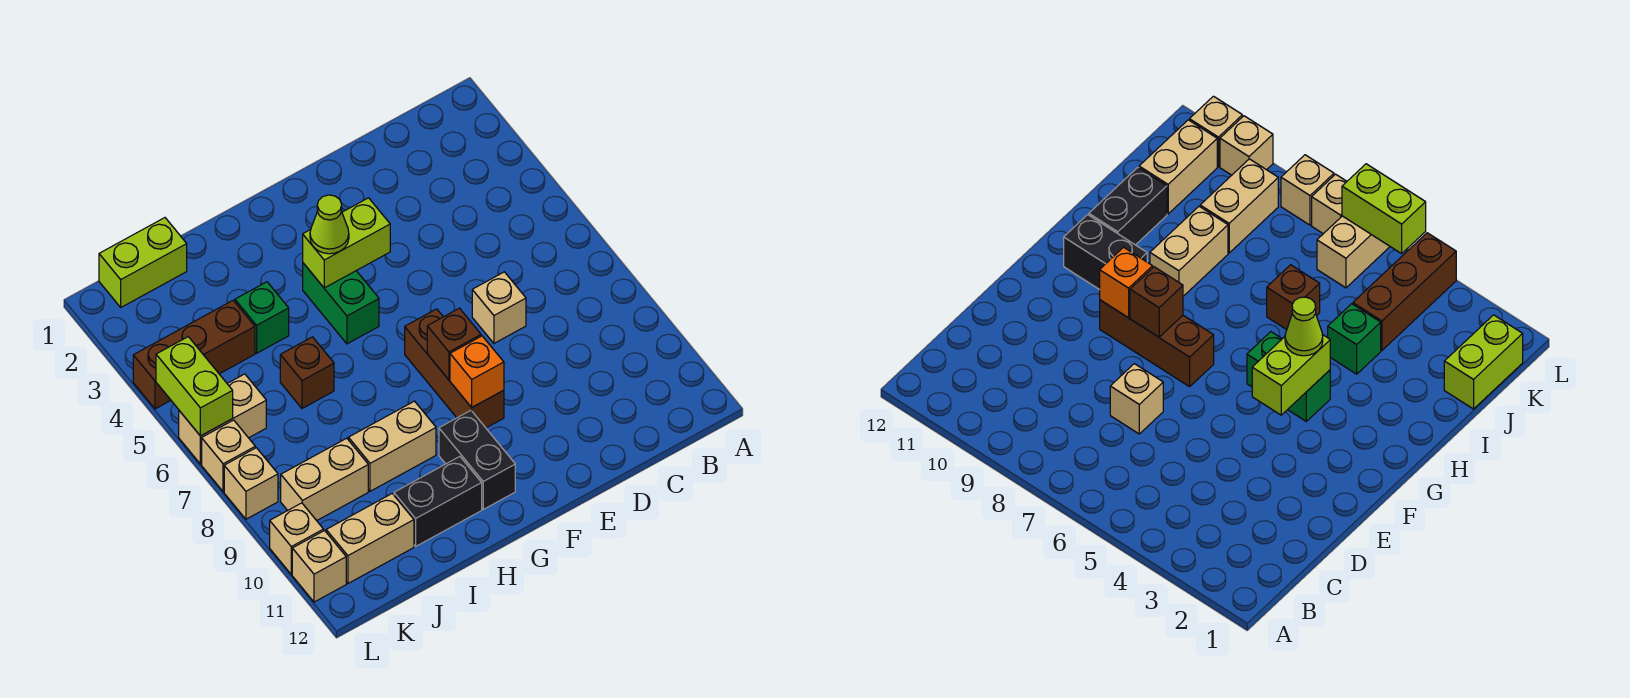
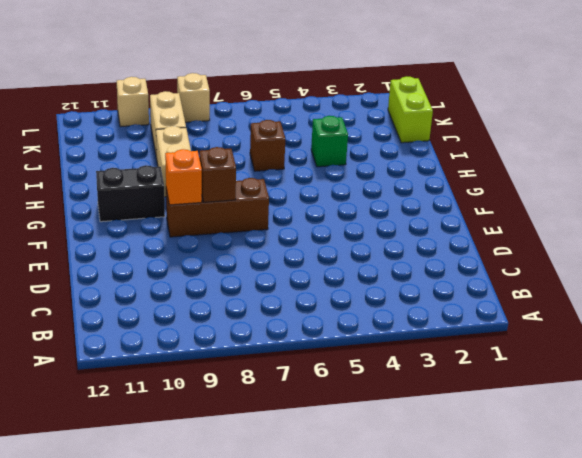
none -> tan 1x1 brick [472,272,526,343]
none -> green 1x2 brick [303,263,379,344]
none -> black 1x2 brick [394,457,482,546]

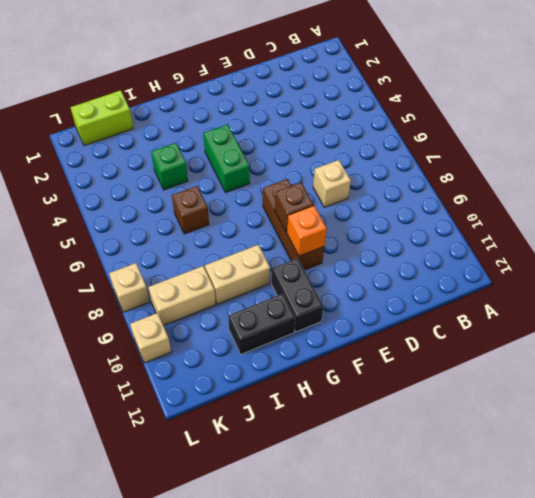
none -> brown 1x3 brick [133,300,255,409]
none -> tan 1x2 brick [326,494,414,583]
none -> tan 1x2 brick [179,374,266,464]

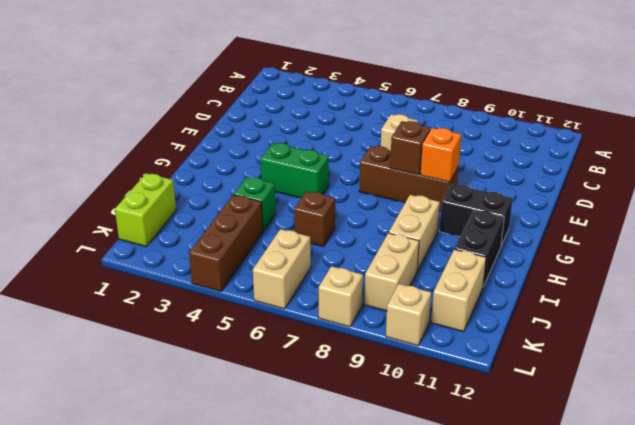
none -> tan 1x1 brick [202,420,255,492]
none -> tan 1x1 brick [292,531,346,602]
none -> lime 1x2 brick [303,198,390,288]

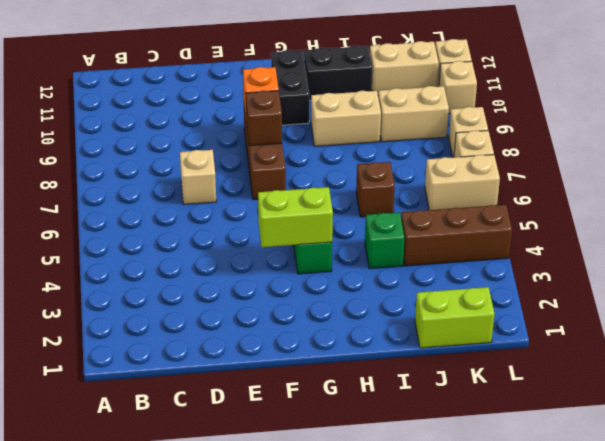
none -> lime 1x2 brick [156,337,233,436]
none -> lime 1x1 cone [310,195,349,254]

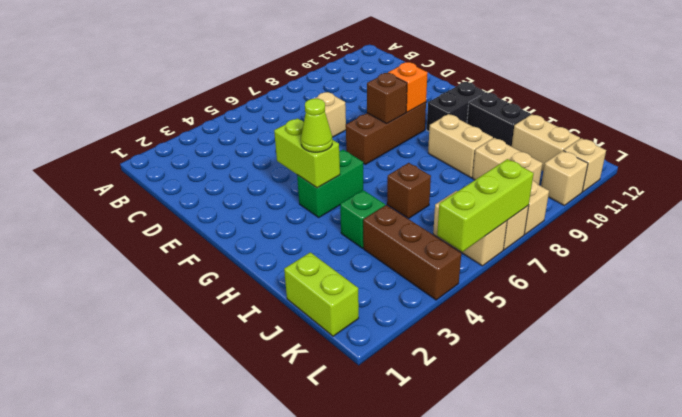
lime 1x3 brick [437,159,534,252] -> lime 1x2 brick [156,337,233,436]

